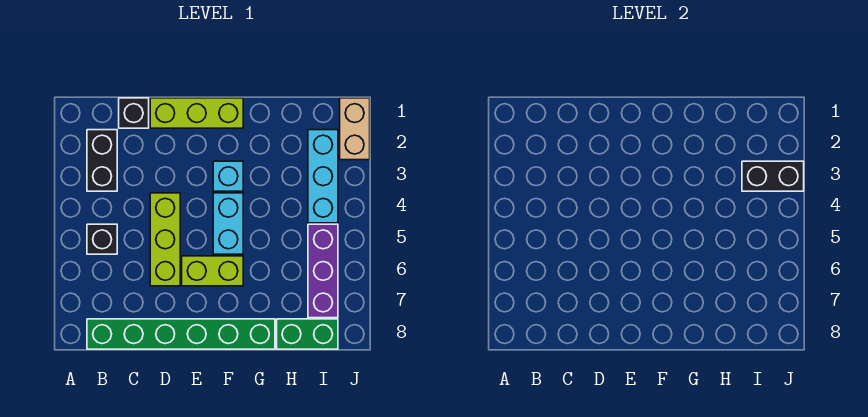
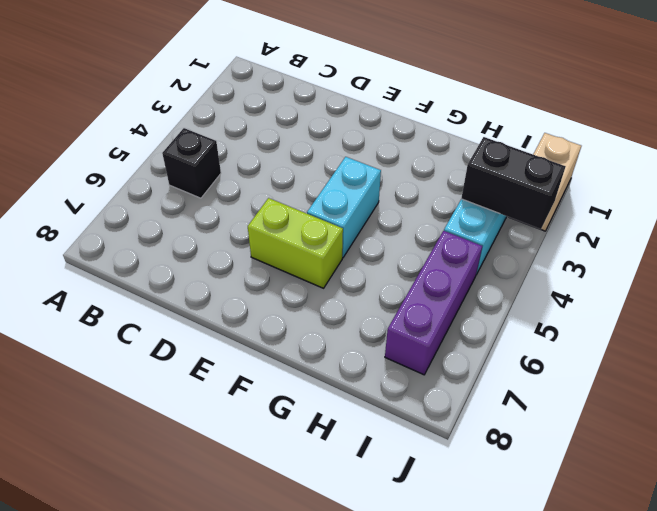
none -> black 1x2 brick [87,130,117,191]
none -> green 1x6 brick [87,319,275,349]
none -> black 1x1 brick [119,98,149,128]

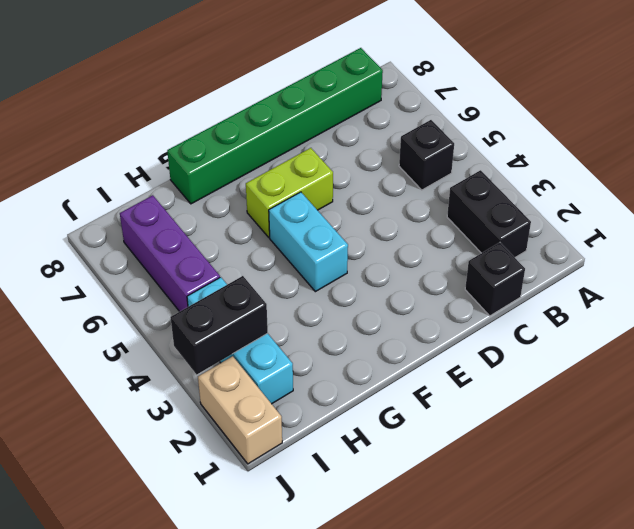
none -> lime 1x3 brick [150,98,243,128]
none -> lime 1x3 brick [150,193,180,286]
none -> cyan 1x1 brick [213,161,243,191]

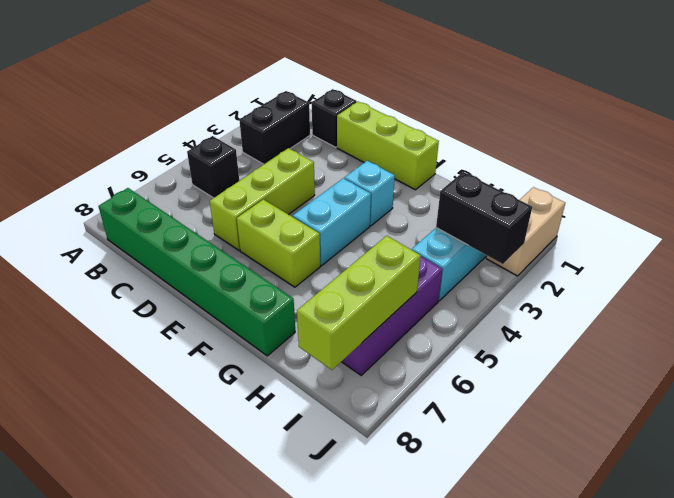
lime 1x3 brick [297,236,421,370] -> none
none -> green 1x2 brick [277,319,338,349]

